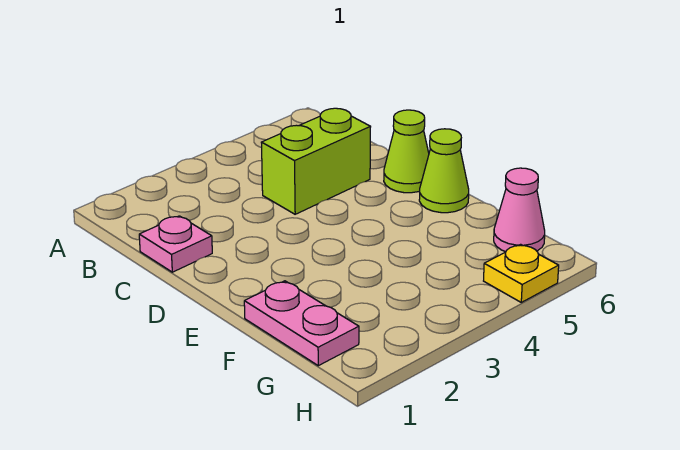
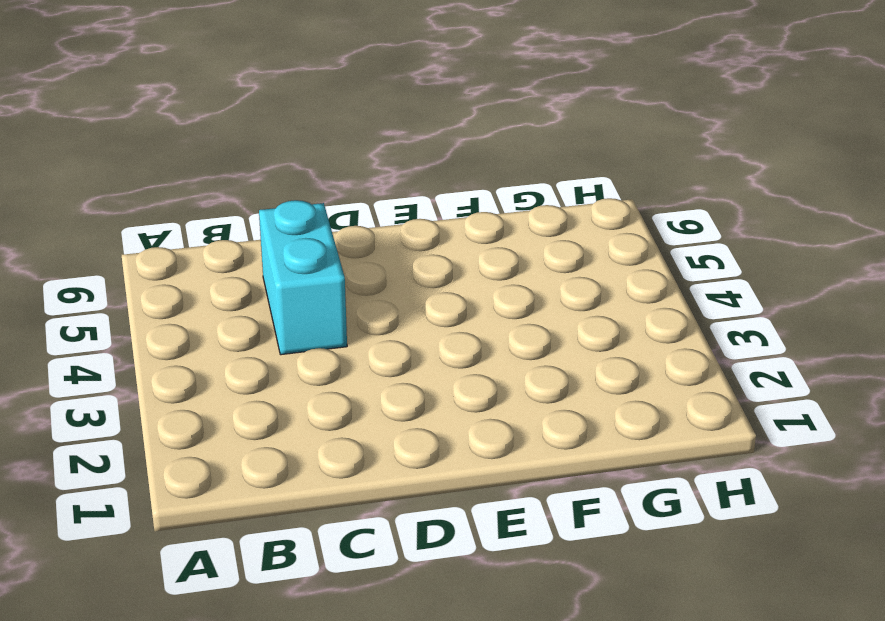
cyan 1x2 brick [259,200,347,355] -> lime 1x2 brick [261,108,371,214]
none -> pink 1x1 plate [139,216,212,272]
none -> lime 1x1 cone [384,110,429,193]

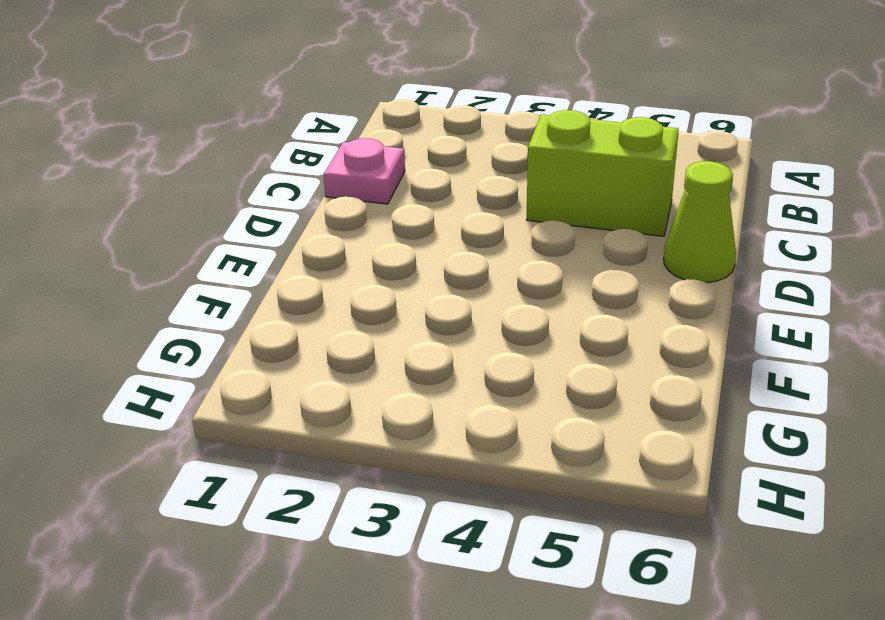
none -> lime 1x1 cone [419,129,469,213]
none -> pink 1x2 plate [244,281,359,366]

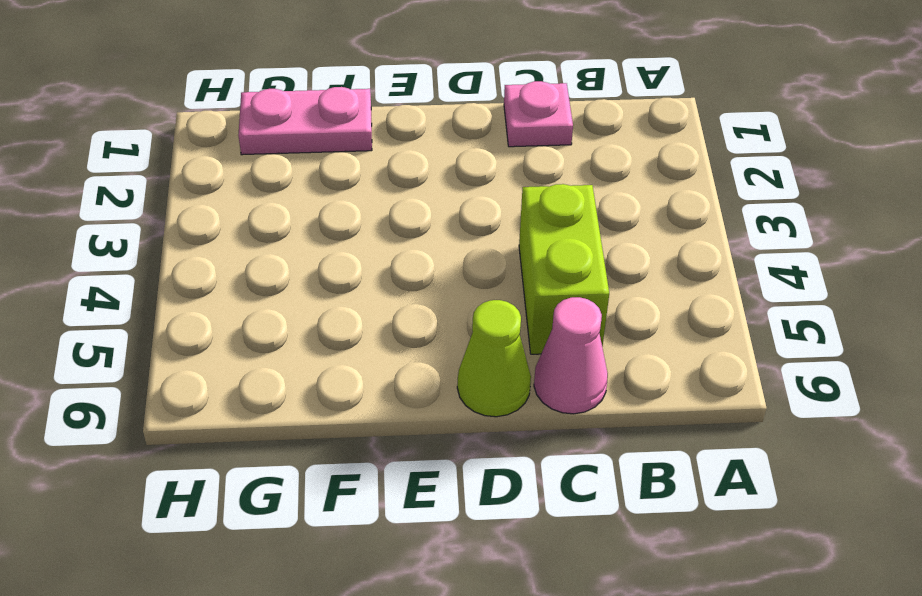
pink 1x1 cone [534,297,608,414] -> pink 1x1 cone moved to [494,168,545,252]
none -> lime 1x1 cone [419,129,469,213]
none -> yellow 1x1 plate [484,244,559,302]

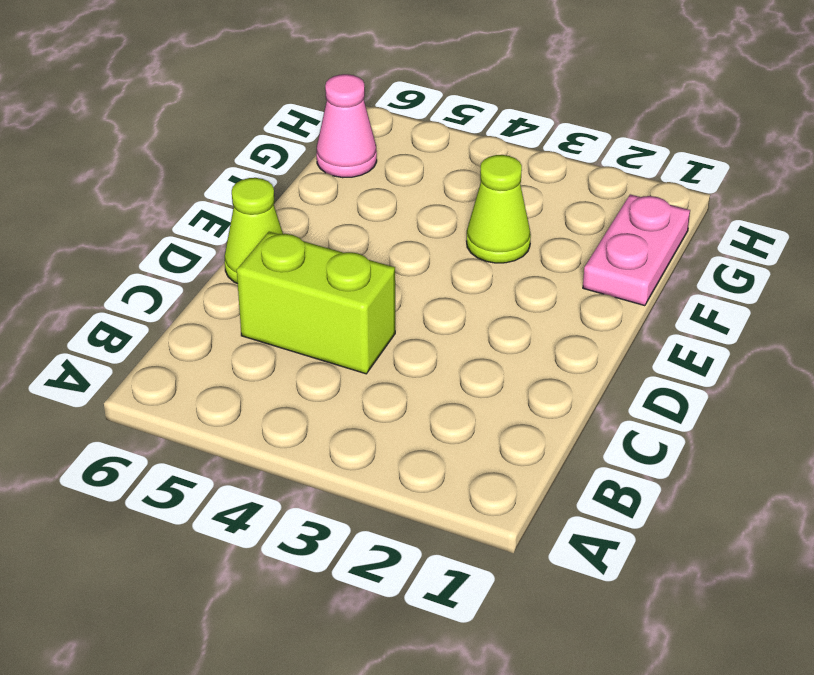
lime 1x1 cone [467,155,531,263] -> lime 1x1 cone moved to [419,129,469,213]
none -> pink 1x1 plate [139,216,212,272]
none -> yellow 1x1 plate [484,244,559,302]

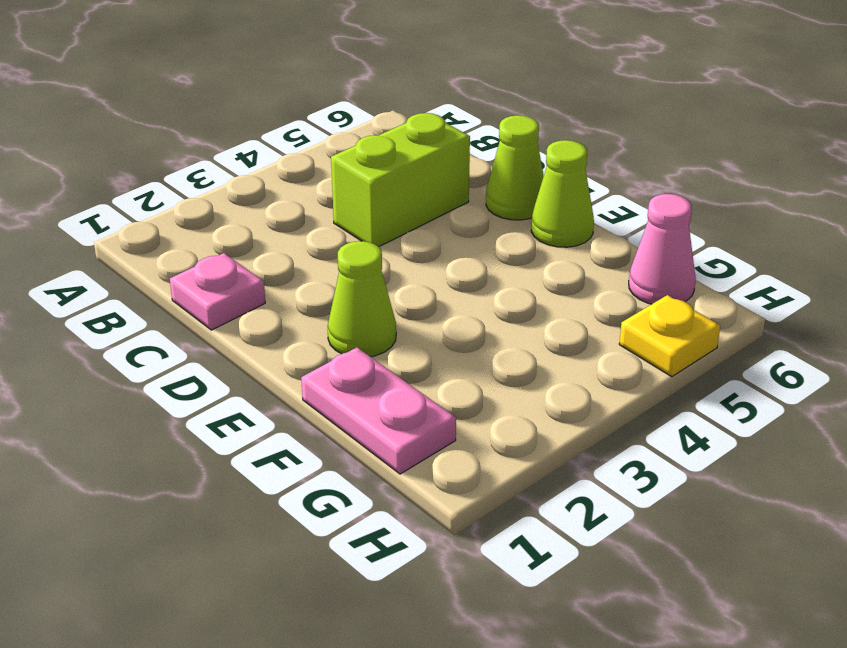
lime 1x1 cone [328,241,396,357] -> none

